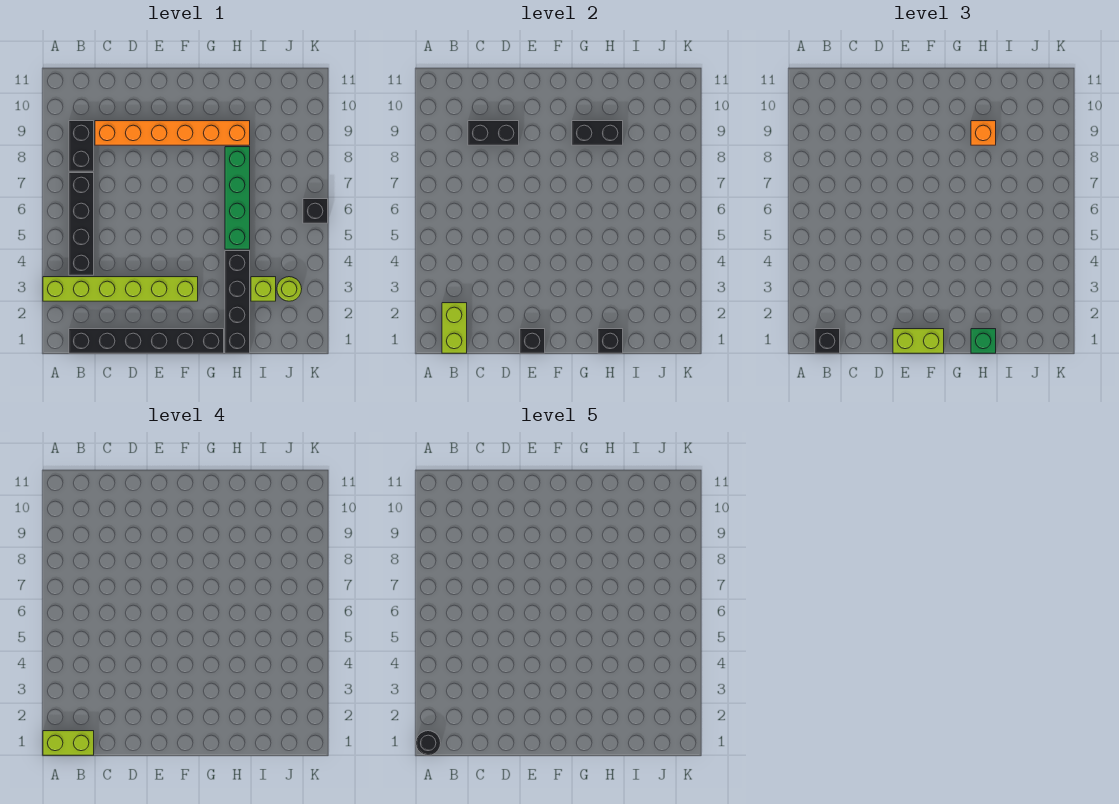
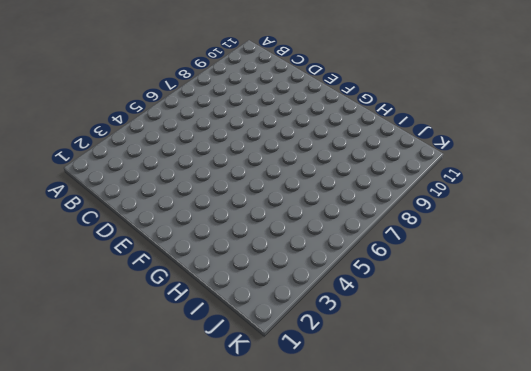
none -> lime 1x6 brick [43,277,198,301]
none -> black 1x6 brick [69,329,224,353]
none -> black 1x4 brick [69,173,94,275]

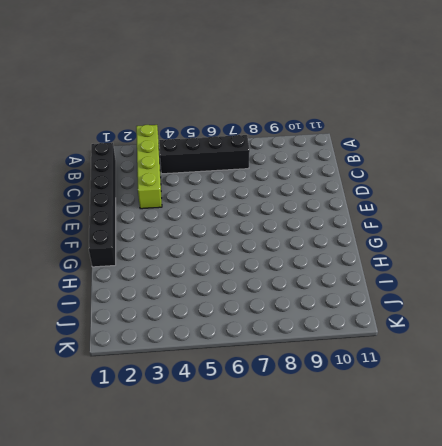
lime 1x4 brick [136,125,162,209] -> lime 1x6 brick [43,277,198,301]
none -> black 1x2 brick [69,121,94,171]
none -> orange 1x6 brick [95,121,250,145]
none -> black 1x4 brick [225,251,250,353]

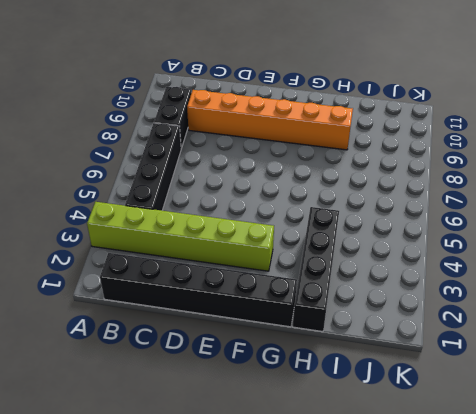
none -> green 1x4 brick [225,147,250,249]
none -> lime 1x1 brick [251,277,276,301]
none -> lime 1x1 round brick [277,277,302,301]

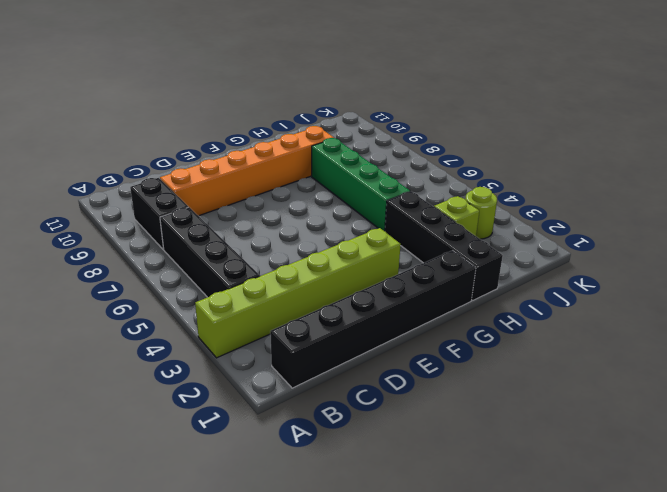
none -> black 1x1 brick [303,199,328,223]
none -> lime 1x2 brick [442,303,467,353]
none -> black 1x2 brick [468,121,519,145]

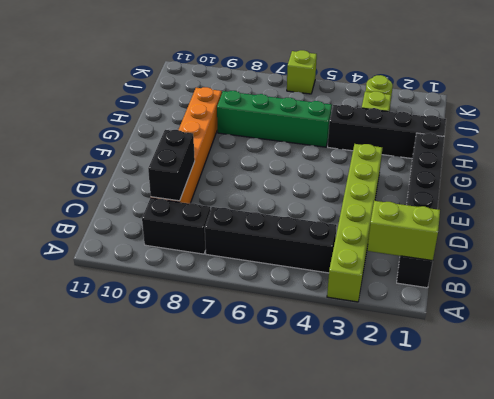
lime 1x1 brick [287,50,317,94] -> black 1x1 brick [303,199,328,223]
none -> black 1x1 brick [520,329,545,353]
none -> black 1x2 brick [572,121,623,145]
none -> black 1x1 brick [598,329,623,353]

